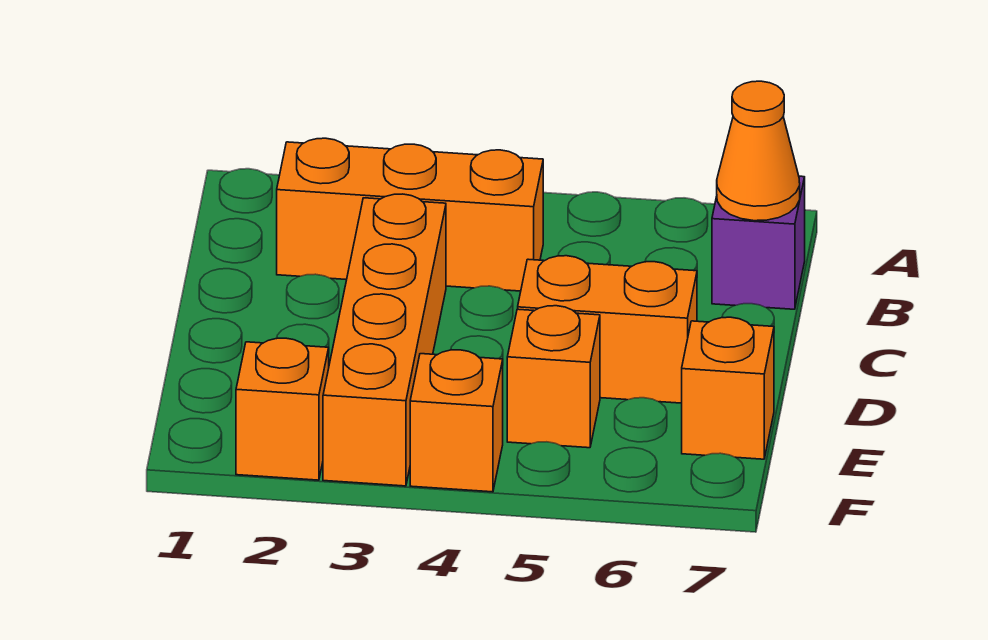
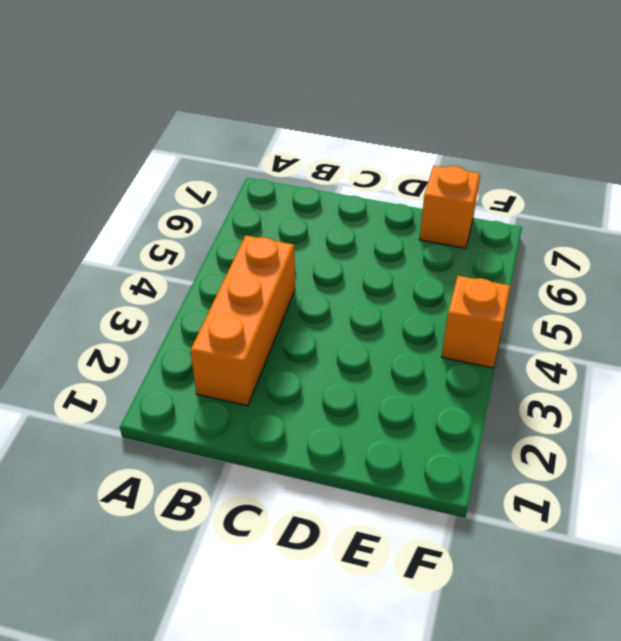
none -> purple 1x1 brick [712,176,805,309]
none -> orange 1x4 brick [323,194,446,486]

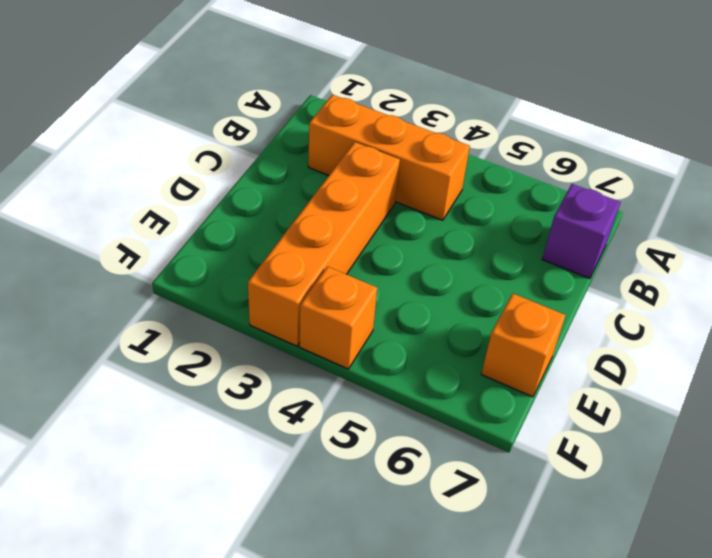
none -> orange 1x2 brick [518,256,697,403]
none -> orange 1x1 brick [507,306,600,448]

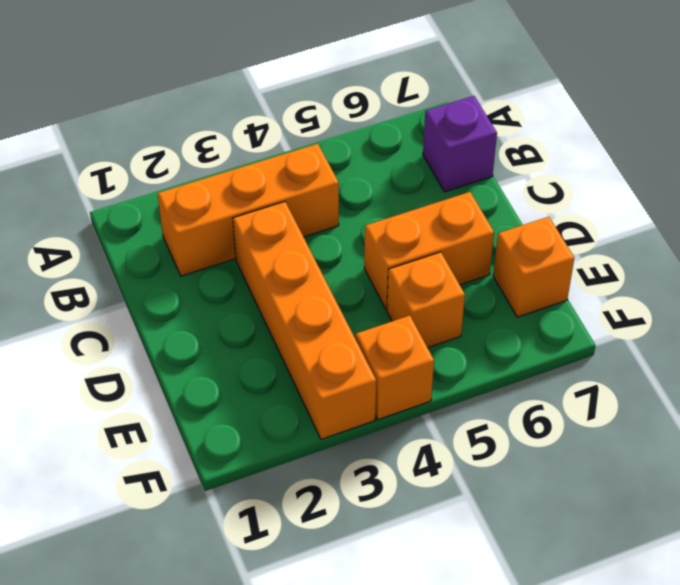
none -> orange 1x1 brick [236,338,329,480]
none -> orange 1x1 cone [717,81,800,221]

